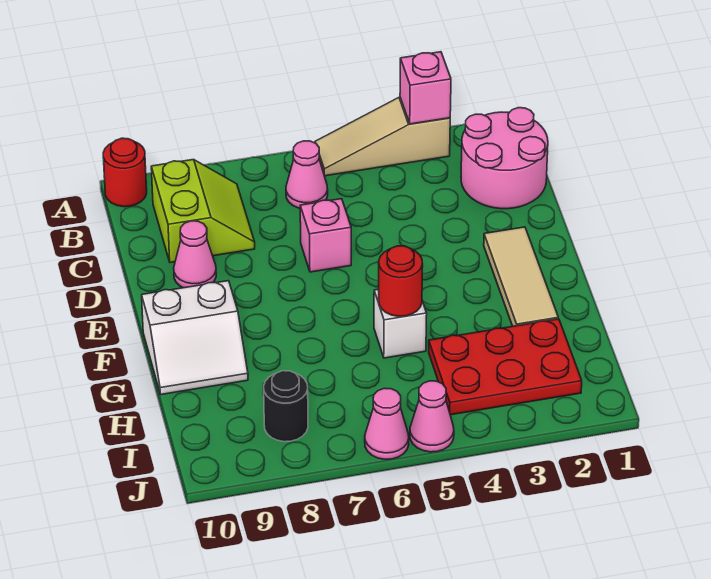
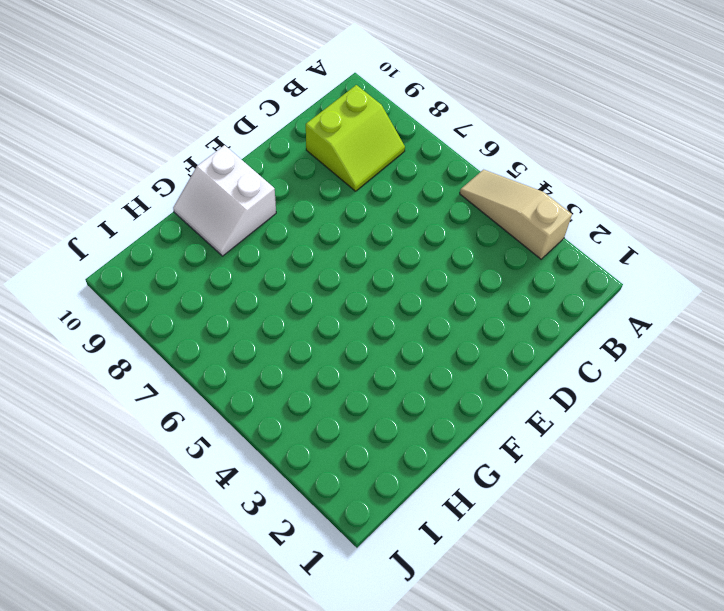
none -> red 1x1 round brick [103,138,147,207]
none -> pink 2x2 round brick [461,108,548,209]
none -> pink 1x1 cone [286,141,328,208]

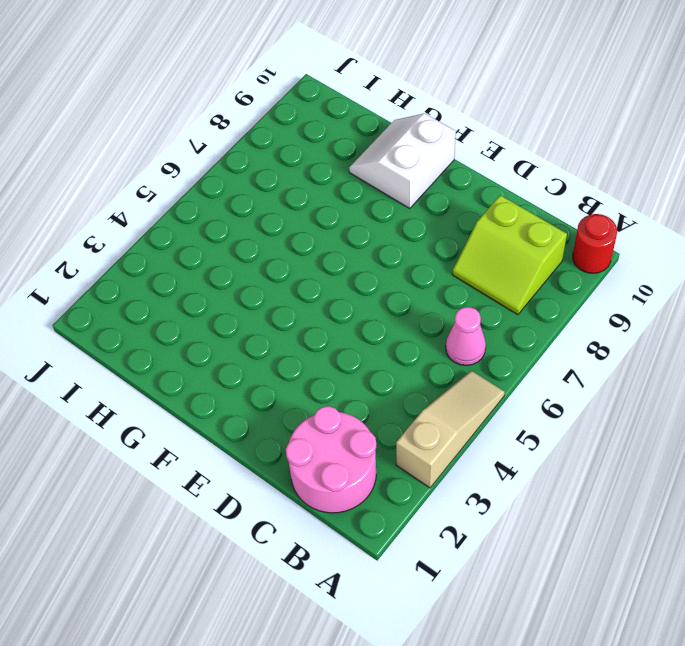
none -> pink 1x1 brick [300,199,351,272]
none -> pink 1x1 cone [174,221,216,288]
none -> tan 1x3 tile [484,227,558,326]

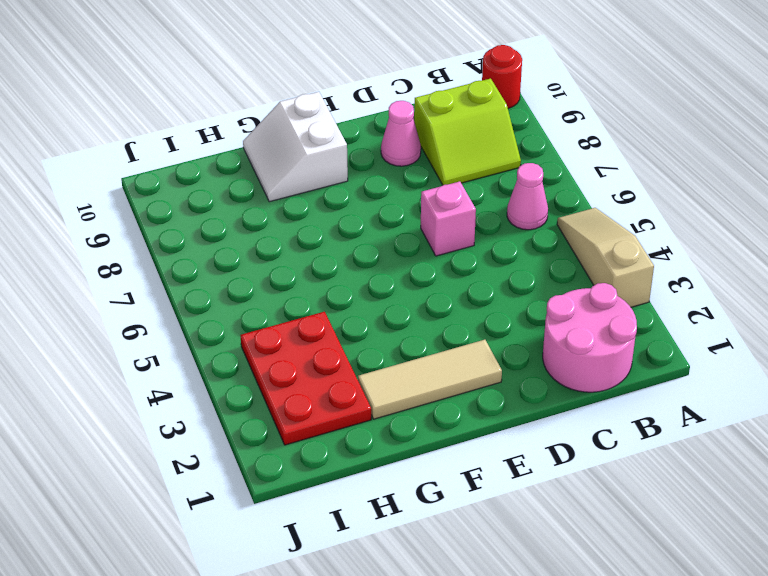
none -> white 1x1 brick [374,289,427,358]
none -> black 1x1 round brick [264,371,308,442]
none -> pink 1x1 cone [410,381,454,452]

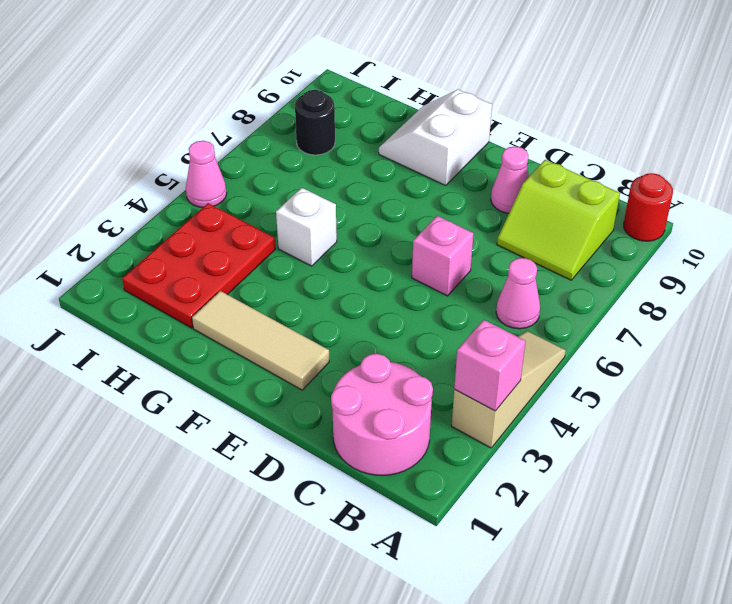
none -> pink 1x1 cone [365,388,409,459]
none -> red 1x1 round brick [379,246,423,316]

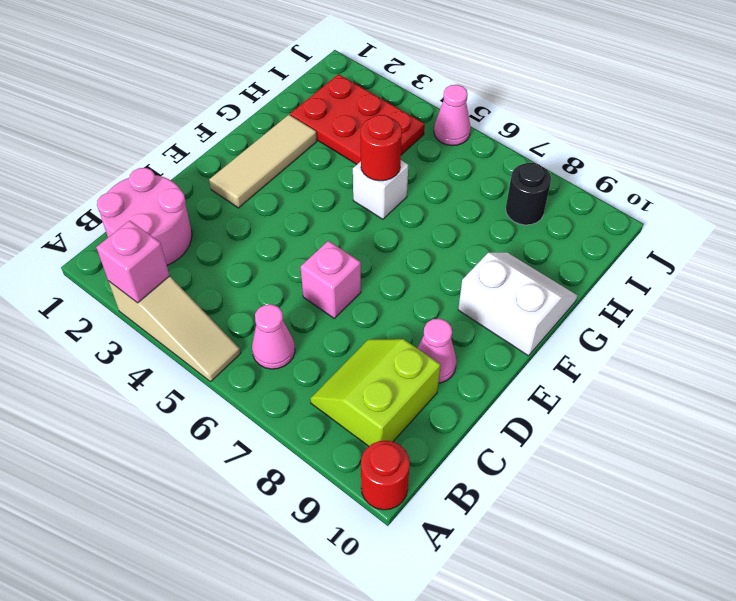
none -> pink 1x1 cone [365,388,409,459]

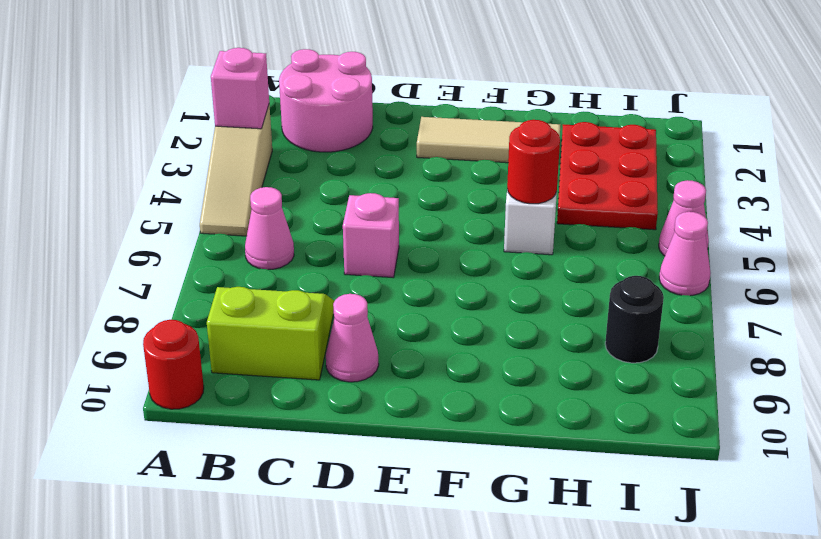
none -> white 2x2 slope [142,281,248,394]

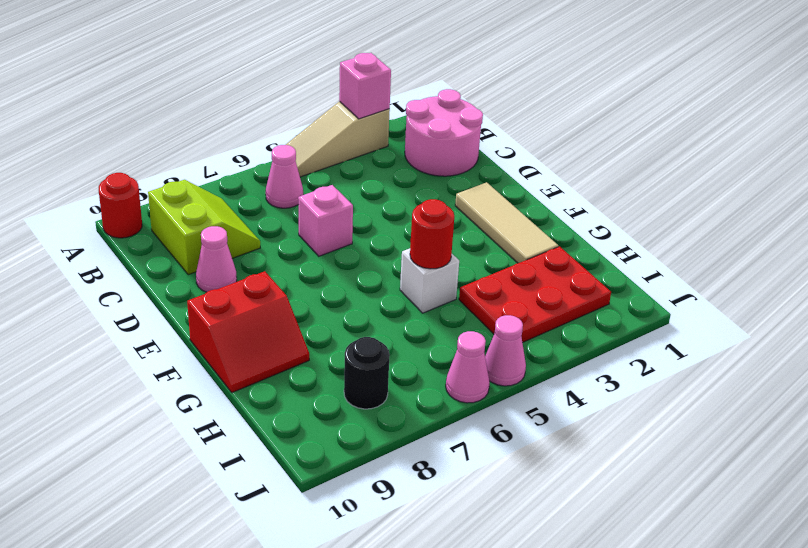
red 2x2 slope [187,271,309,393] -> white 2x2 slope [142,281,248,394]

